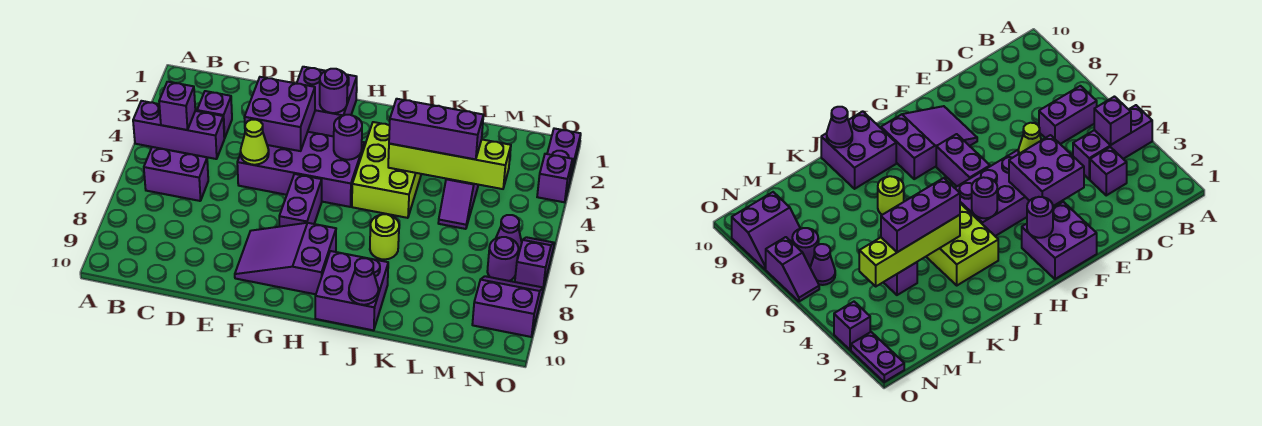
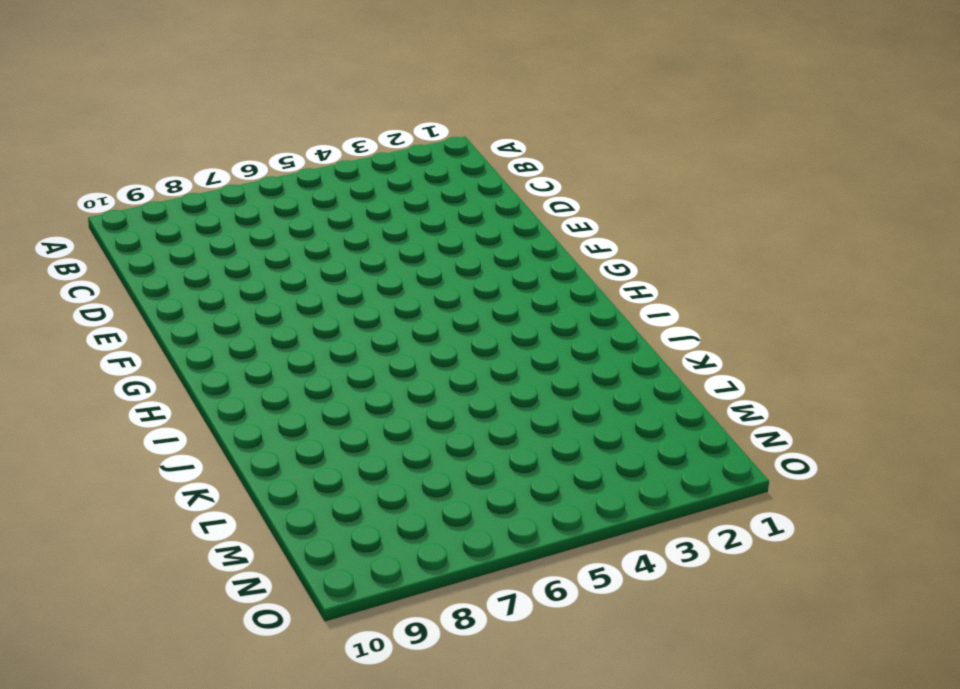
none -> purple 1x3 brick [133,101,224,159]
none -> purple 1x2 brick [144,147,208,201]
none -> purple 1x1 brick [197,91,232,138]

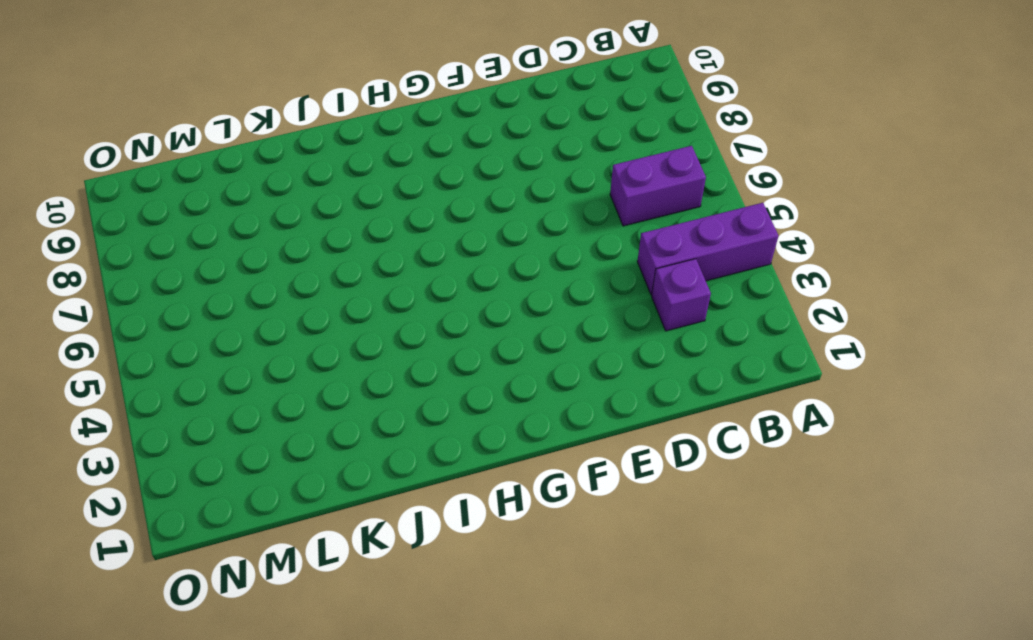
none -> purple 2x4 brick [237,132,365,207]
none -> purple 2x2 brick [297,67,357,137]
none -> purple 2x3 slope [235,223,336,294]

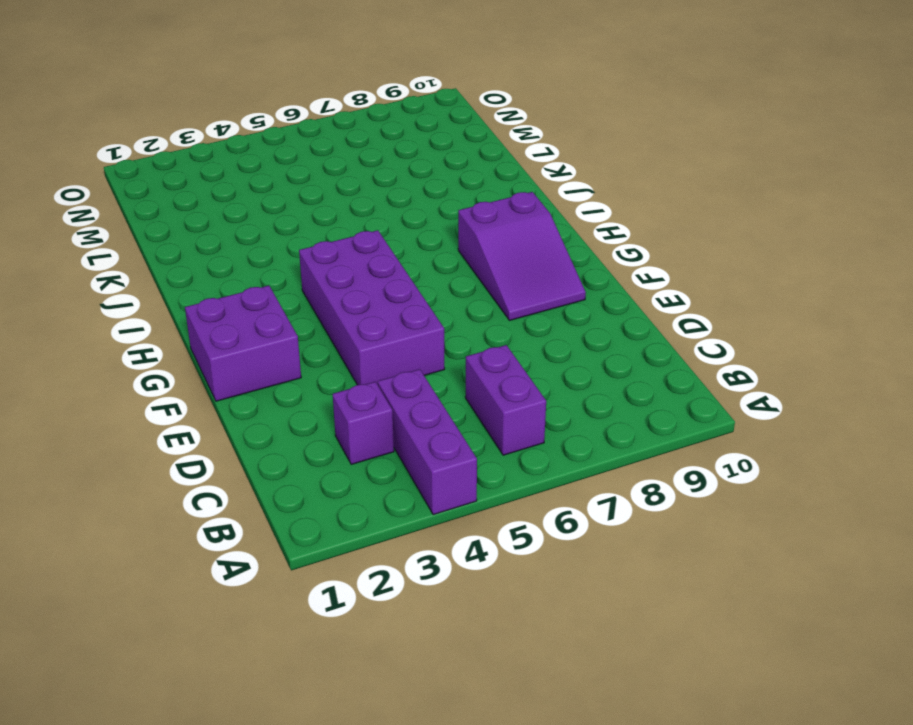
none -> purple 1x2 brick [279,174,322,227]
none -> lime 2x3 brick [352,122,421,218]
none -> purple 2x2 brick [315,251,388,330]

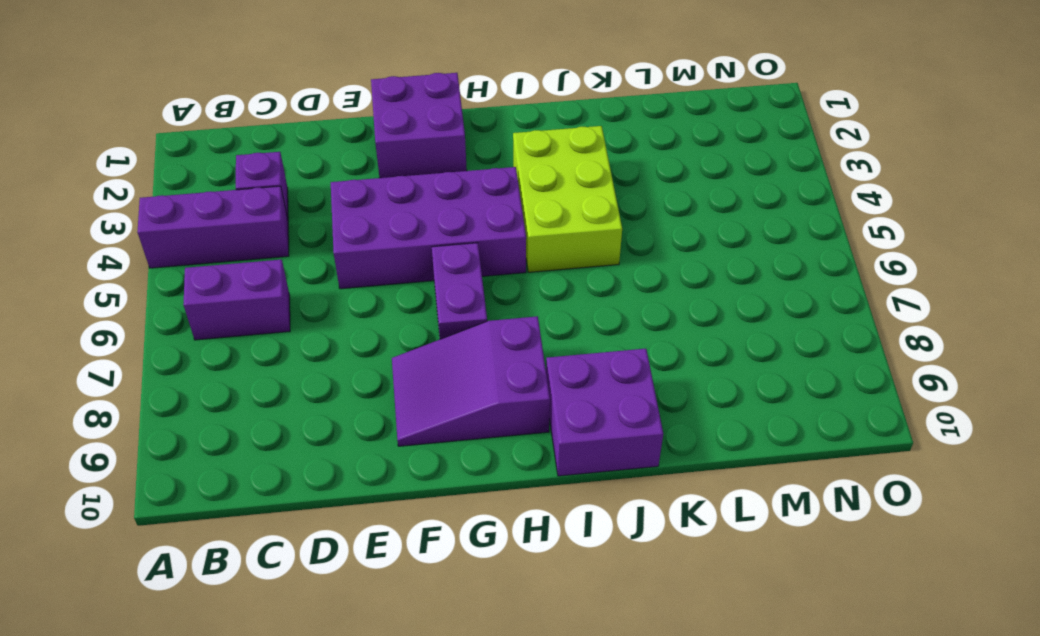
none -> lime 1x1 round brick [370,214,399,259]
none -> purple 1x2 slope [438,179,478,229]
none -> purple 1x1 cone [496,215,522,256]

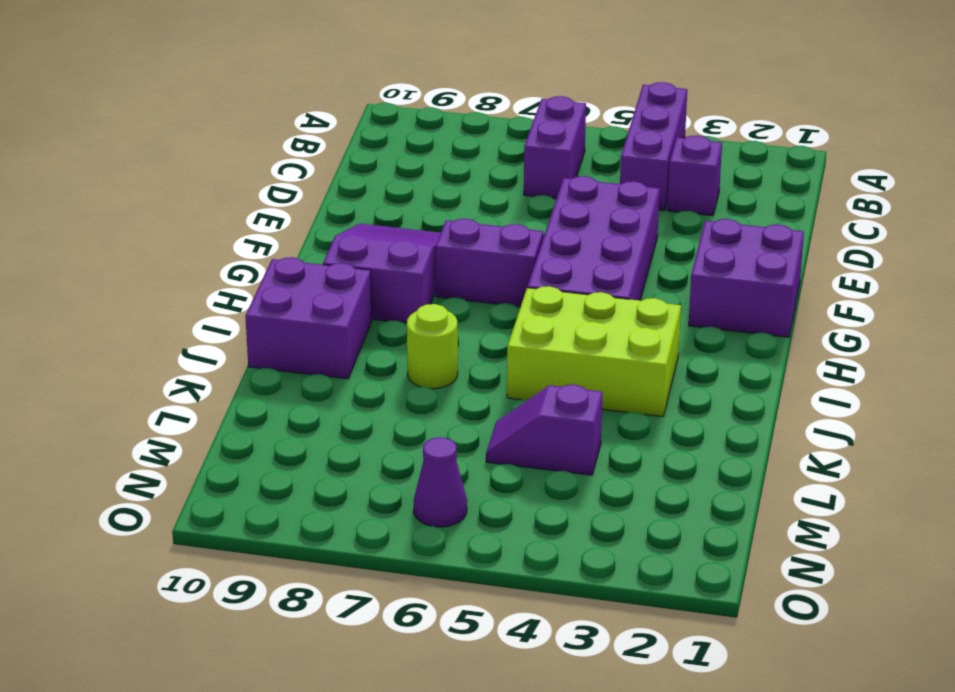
none -> purple 1x1 round brick [487,237,518,281]
none -> purple 2x2 slope [472,276,543,337]
none -> purple 1x2 plate [547,128,581,179]

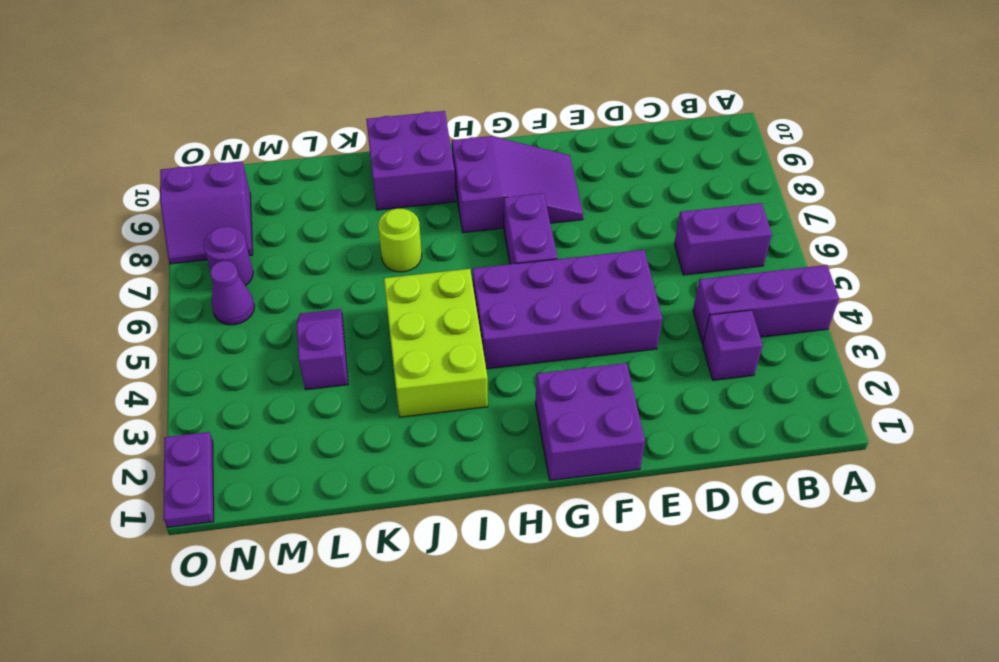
none -> purple 1x1 brick [537,154,572,202]
none -> purple 1x2 slope [515,237,554,288]
none -> purple 1x1 brick [159,82,195,130]

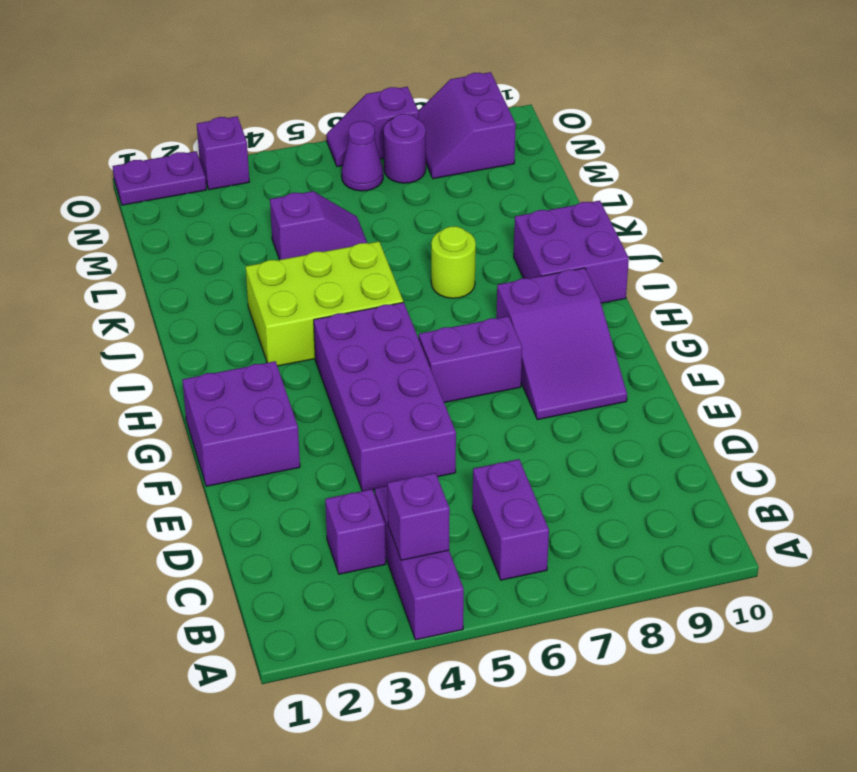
none -> purple 2x2 brick [244,77,315,151]
none -> lime 1x1 cone [241,120,269,165]
none -> purple 1x1 round brick [320,69,347,113]

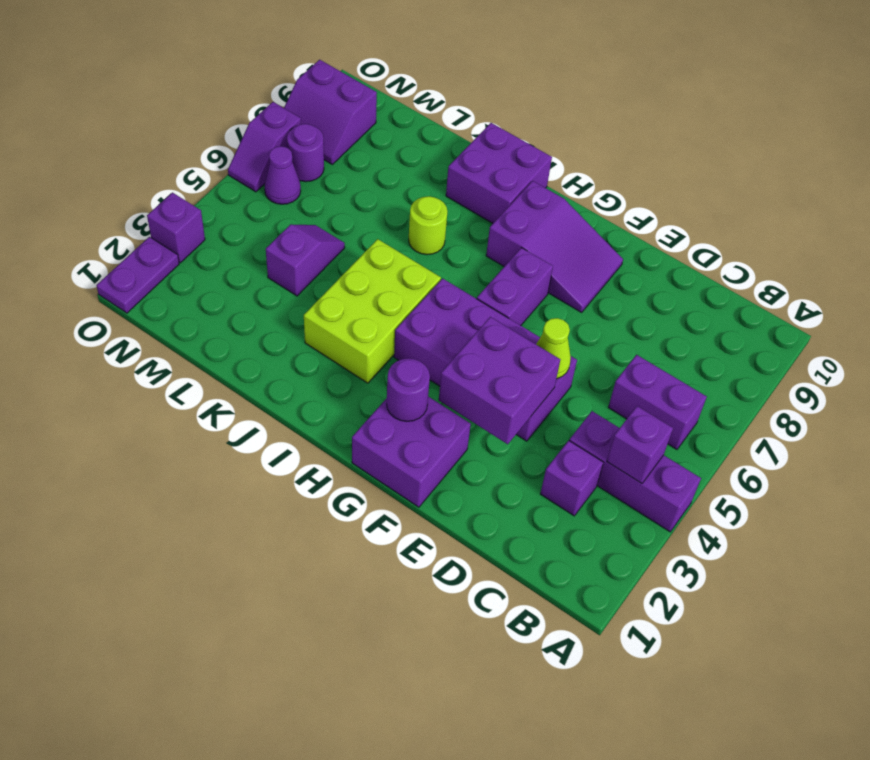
none -> purple 1x1 round brick [334,115,362,160]
none -> lime 1x4 brick [388,140,511,189]
none -> purple 1x1 cone [349,258,378,305]

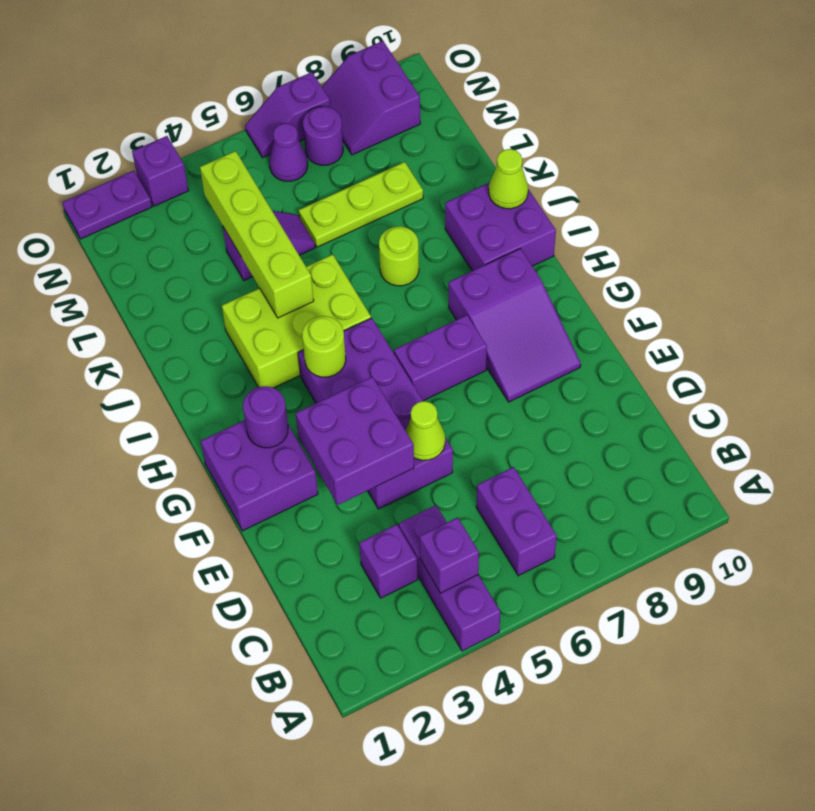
lime 1x1 round brick [302,316,346,377] -> purple 1x1 round brick [334,115,362,160]
lime 1x1 cone [489,149,528,209] -> purple 1x1 cone [349,258,378,305]
lime 1x3 plate [299,162,423,247] -> none
none -> purple 1x3 brick [389,99,483,159]

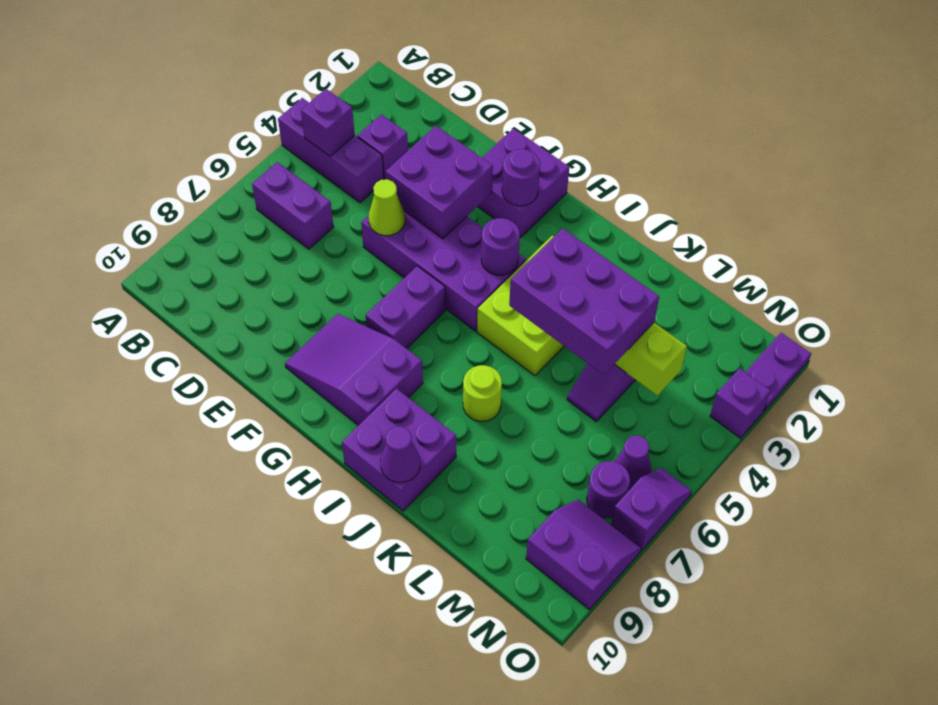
purple 2x3 brick [509,228,659,375] -> purple 1x3 brick [389,99,483,159]

